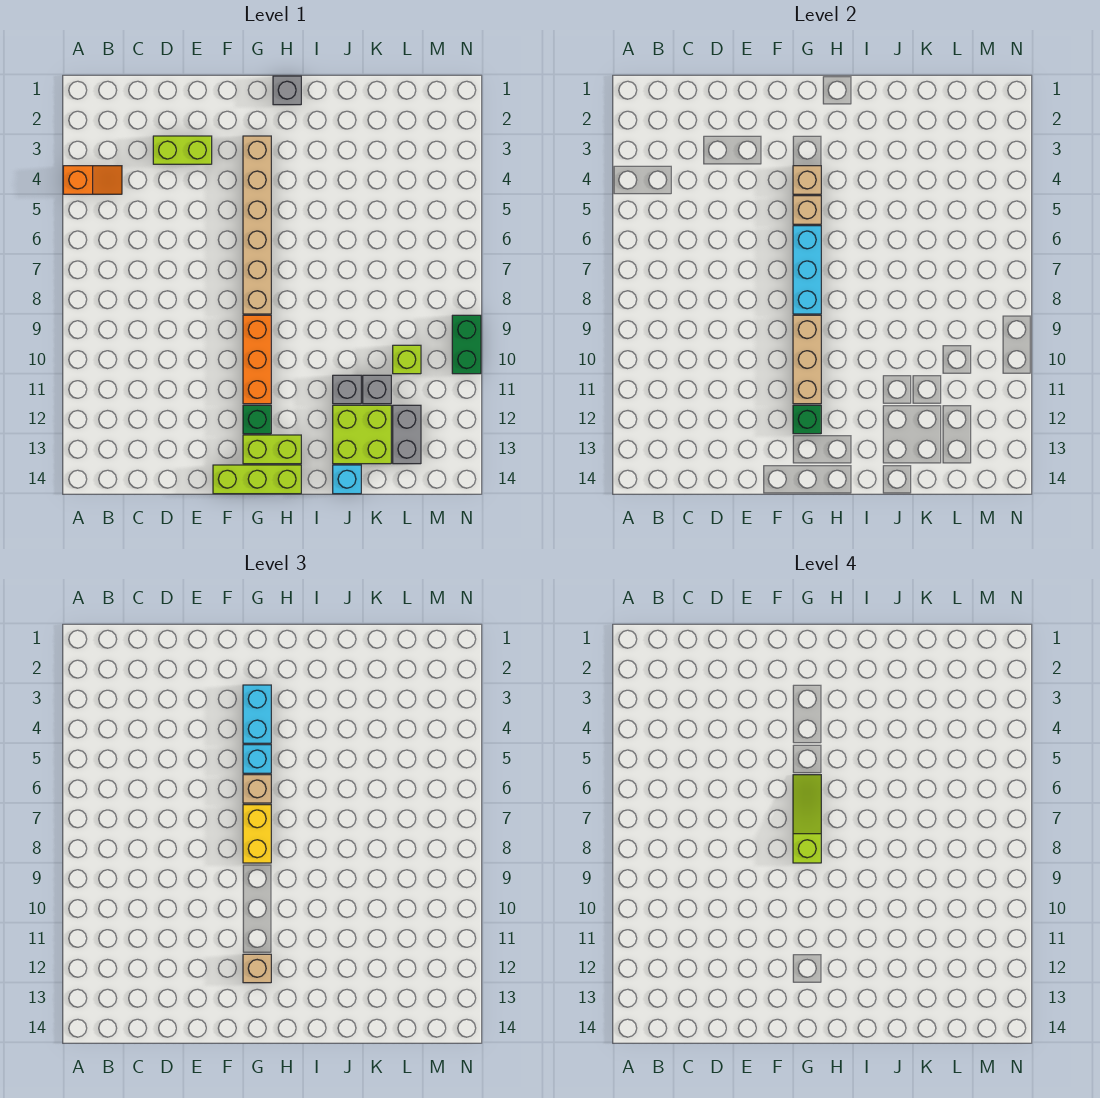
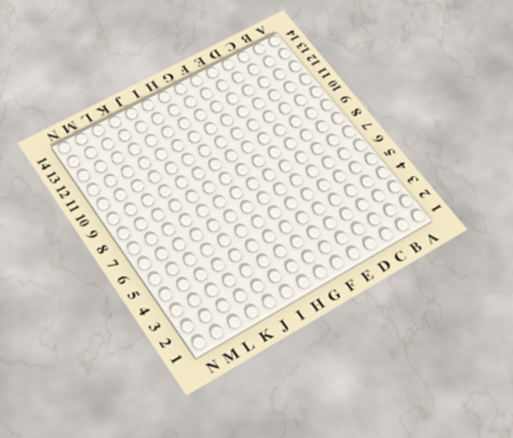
none -> orange 1x2 slope [63,166,122,194]
none -> lime 1x2 brick [153,136,212,164]
none -> lime 1x3 brick [213,465,301,494]

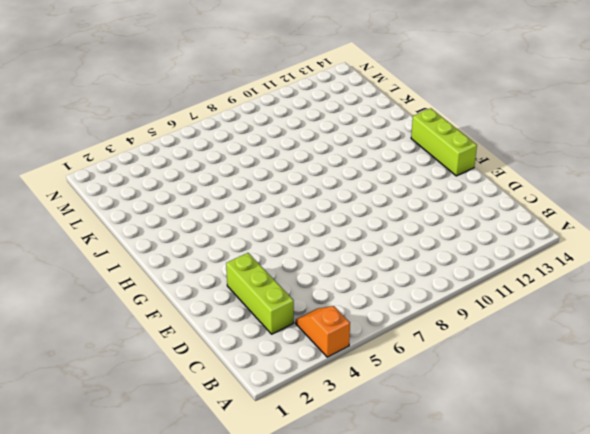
lime 1x3 brick [226,253,294,334] -> lime 1x2 brick [153,136,212,164]
none -> tan 1x6 brick [243,136,271,314]
none -> orange 1x3 brick [243,315,271,404]
none -> green 1x1 brick [243,405,271,434]

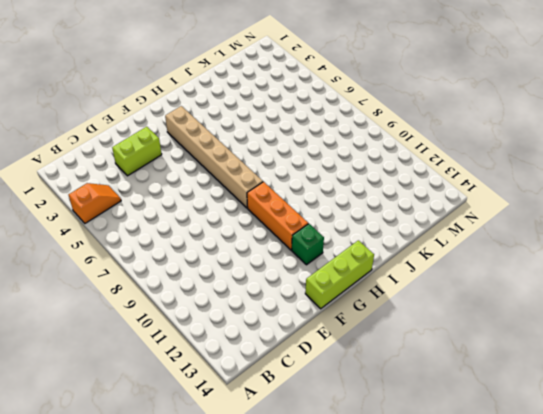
none -> lime 1x2 brick [243,435,301,464]
none -> grey 1x1 brick [273,76,301,105]
none -> grey 1x1 brick [333,375,361,404]

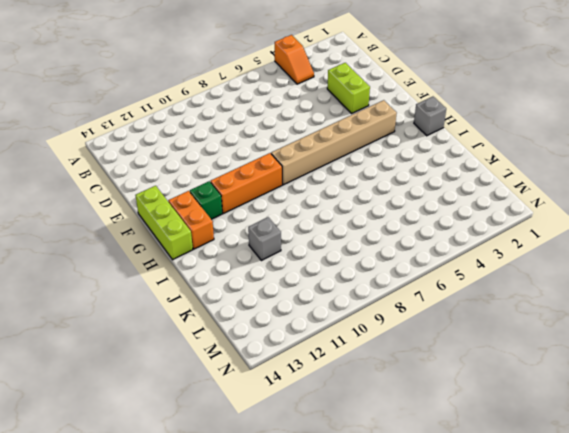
orange 1x2 brick [168,191,214,249] -> lime 1x2 brick [243,435,301,464]
none -> lime 2x2 brick [333,405,391,464]
none -> cyan 1x1 brick [333,465,361,494]
none -> grey 1x1 brick [363,375,391,404]

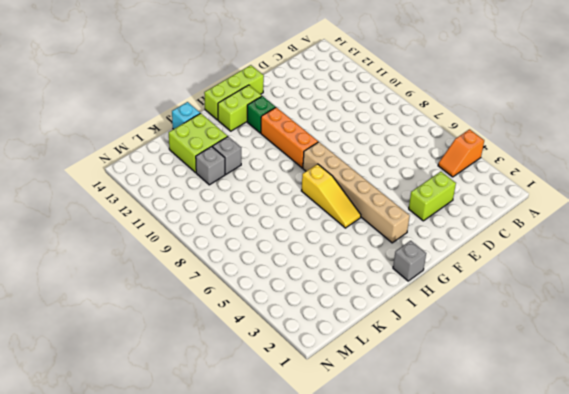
yellow 1x3 slope [301,164,361,228] -> none
none -> lime 1x1 brick [393,345,421,374]
none -> grey 1x2 brick [393,405,421,464]
none -> green 1x2 brick [452,315,481,374]

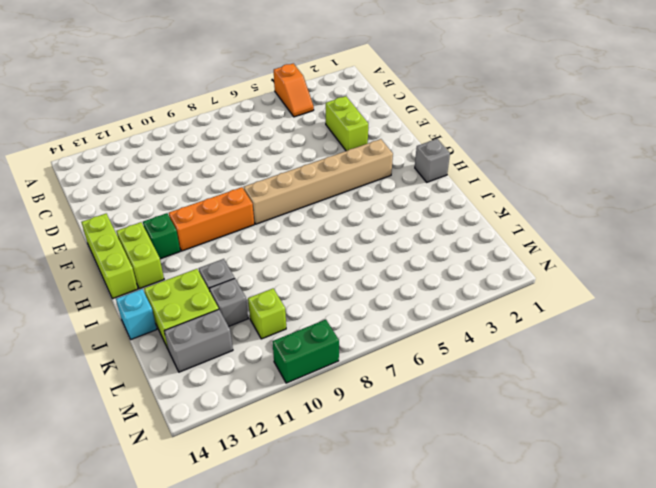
none -> tan 1x1 brick [793,166,821,194]
none -> tan 1x1 brick [793,196,821,224]
none -> cyan 1x3 brick [793,226,821,314]

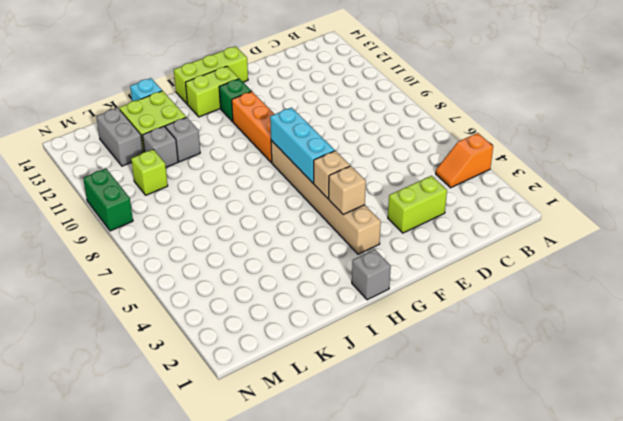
none -> tan 1x3 brick [793,315,821,404]
none -> green 1x1 brick [793,405,821,434]
none -> cyan 1x2 brick [243,685,271,743]

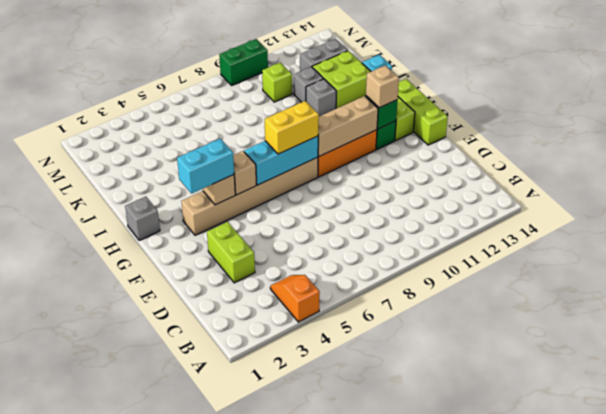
none -> cyan 1x1 brick [243,745,271,773]
none -> tan 1x1 brick [243,775,271,803]
none -> lime 1x3 slope [793,775,821,863]

